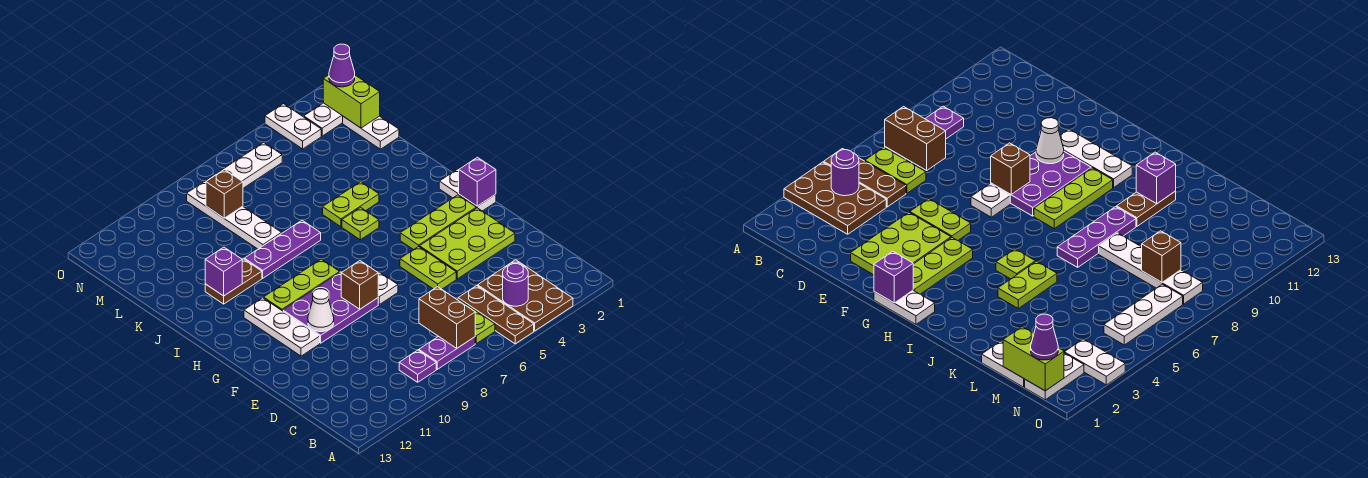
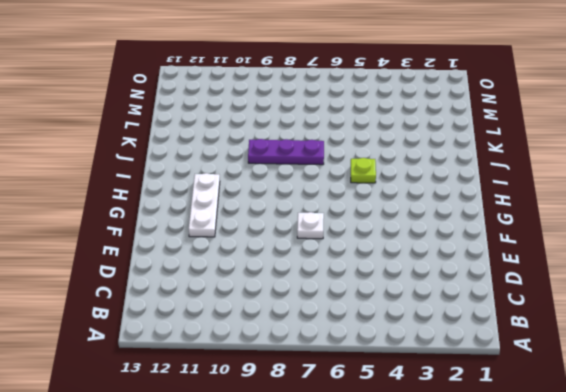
none -> brown 2x3 plate [478,260,573,331]
none -> brown 1x3 plate [458,286,534,344]
none -> lime 1x2 plate [457,299,495,344]
none -> purple 1x2 plate [419,336,475,369]

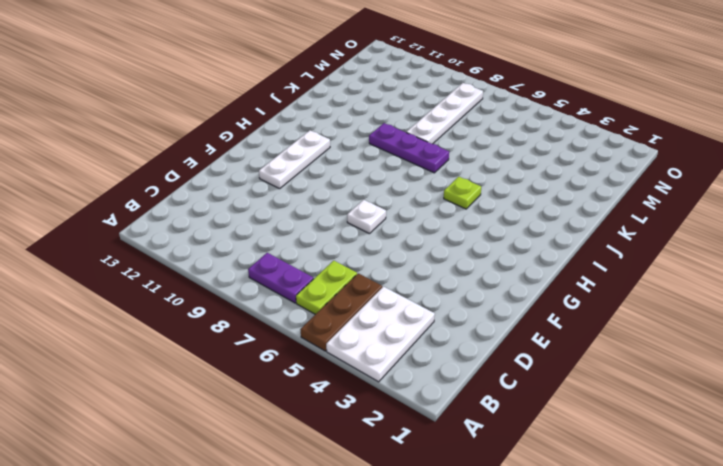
white 2x3 plate [326,287,435,382] -> brown 2x3 plate [478,260,573,331]
none -> purple 1x1 plate [399,350,436,382]
none -> lime 2x3 plate [420,208,515,279]
none -> lime 1x2 plate [400,246,456,289]
none -> purple 2x3 plate [283,272,378,343]

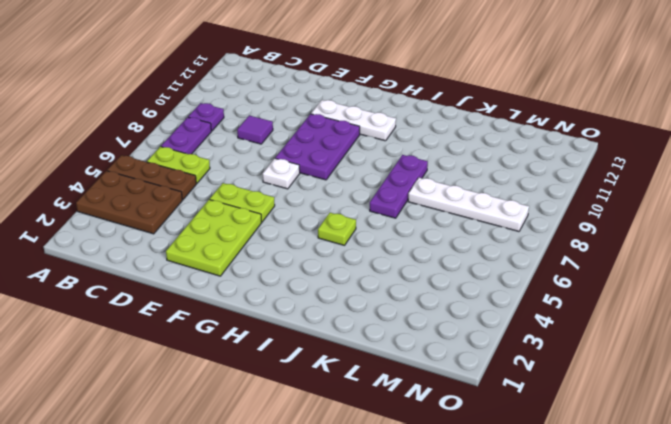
purple 1x1 tile [237,116,273,144] -> none
none -> white 1x2 plate [439,169,496,211]
none -> lime 1x3 plate [400,195,476,250]
none -> lime 1x3 plate [264,259,340,311]
none -> lime 1x2 plate [323,182,379,227]

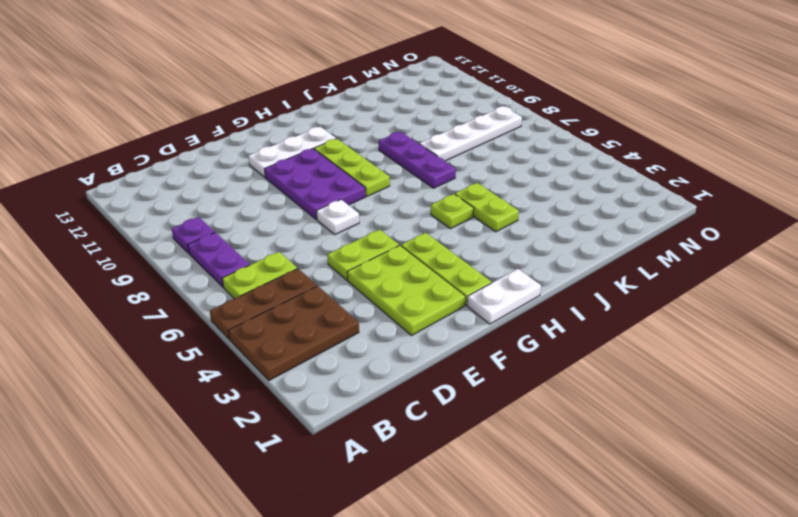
none -> brown 1x2 plate [205,259,262,304]
none -> white 1x2 plate [343,116,399,149]
none -> white 1x2 plate [304,103,343,136]
none -> white 1x2 plate [265,104,321,149]

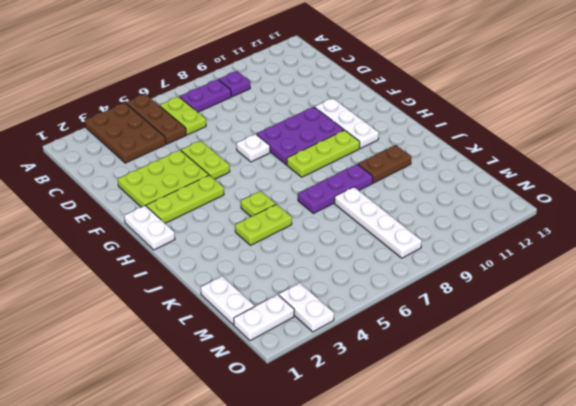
none -> white 1x3 plate [206,143,282,188]
none -> purple 1x1 round brick [503,264,528,306]
none -> brown 1x2 brick [419,287,475,348]
none -> brown 1x1 brick [341,261,378,309]

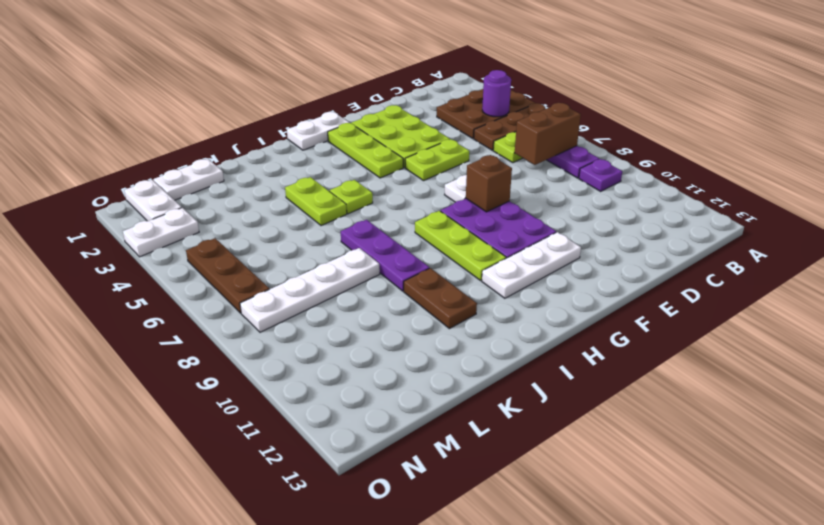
brown 1x3 plate [186,238,269,313] -> white 1x3 plate [206,143,282,188]
none -> white 1x1 cone [308,289,334,332]
none -> purple 1x1 brick [459,157,496,206]
none -> purple 1x1 brick [205,247,242,296]
none -> lime 1x2 brick [323,75,380,128]

